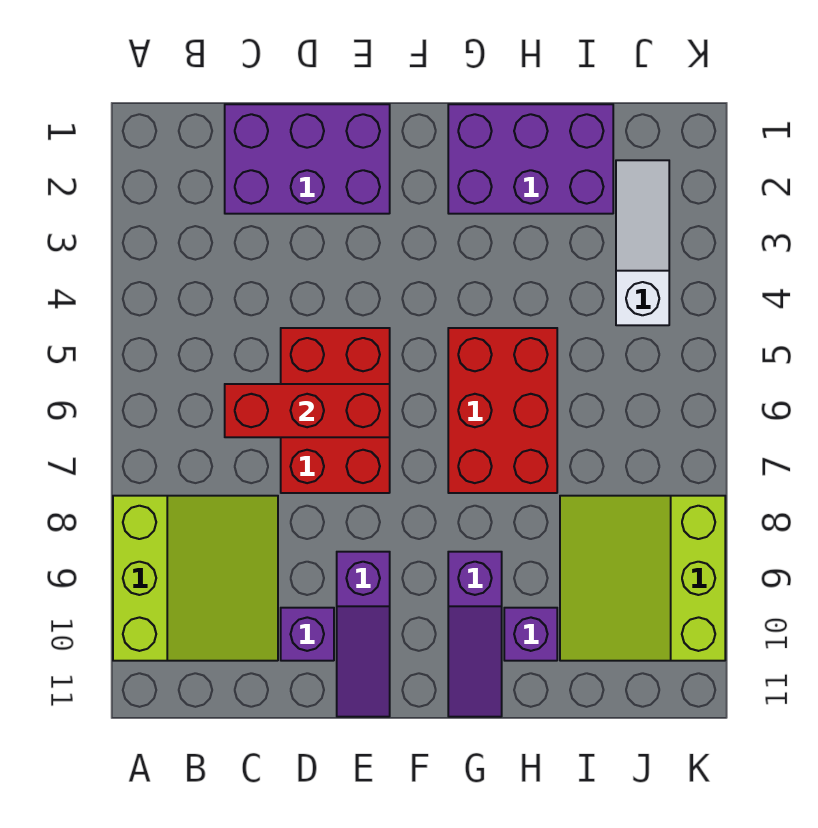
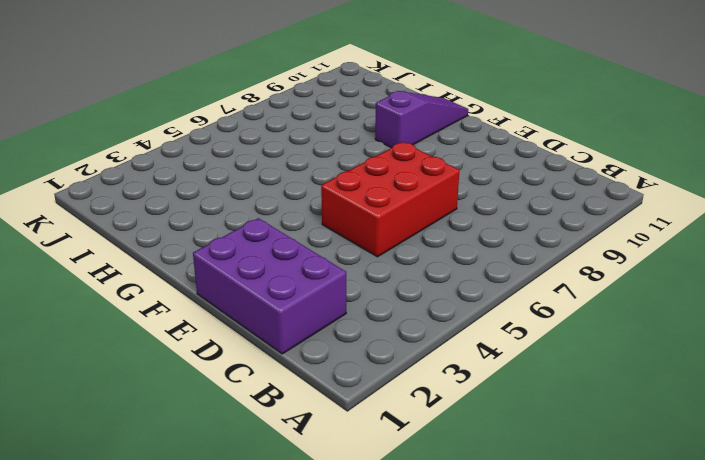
none -> lime 3x3 slope [113,496,278,661]
none -> purple 1x1 brick [281,608,334,661]
none -> purple 1x3 slope [337,552,390,717]

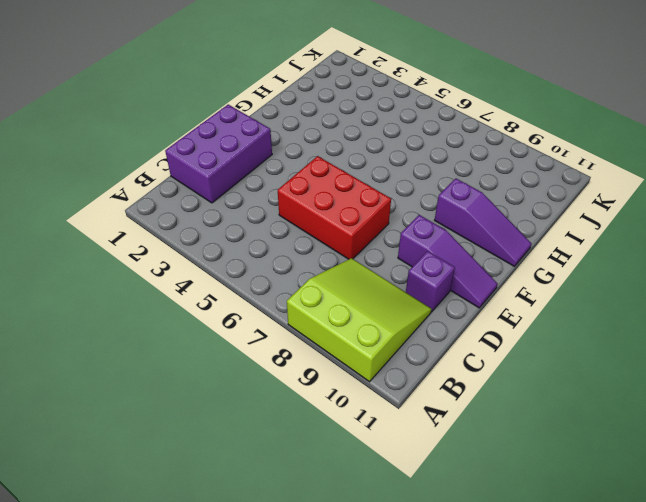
none -> purple 2x3 brick [448,104,613,214]
none -> red 2x3 brick [448,328,557,493]
none -> purple 1x1 brick [504,608,557,661]

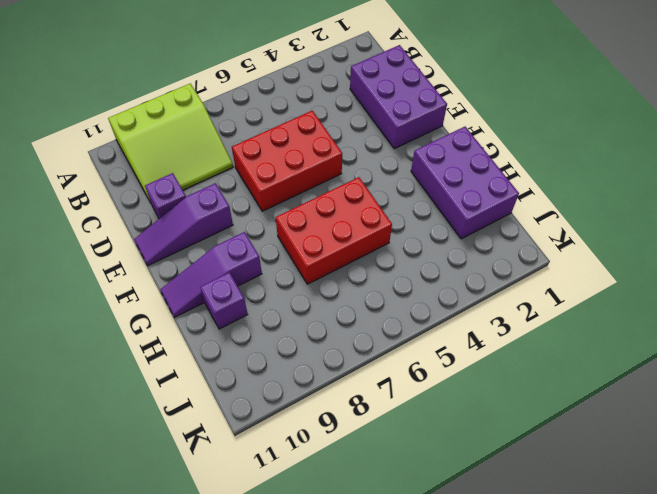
none -> lime 3x3 slope [560,496,725,661]
none -> white 1x3 slope [616,160,669,325]
none -> red 1x3 brick [225,384,390,437]

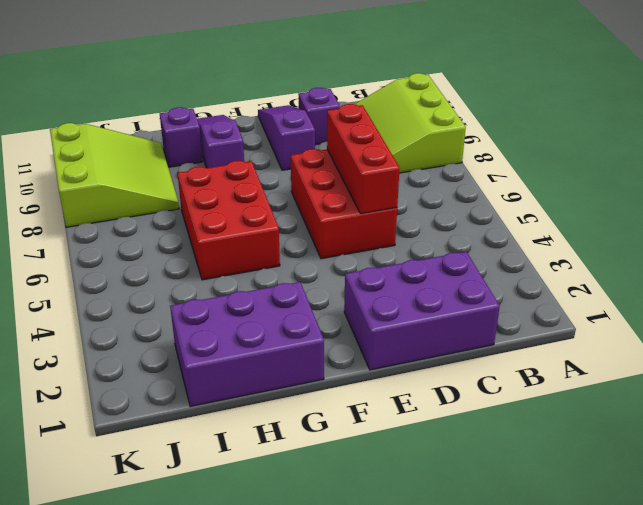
red 1x3 brick [327,104,400,214] -> red 1x3 brick turned to [225,384,390,437]
none -> white 1x3 slope [616,160,669,325]

